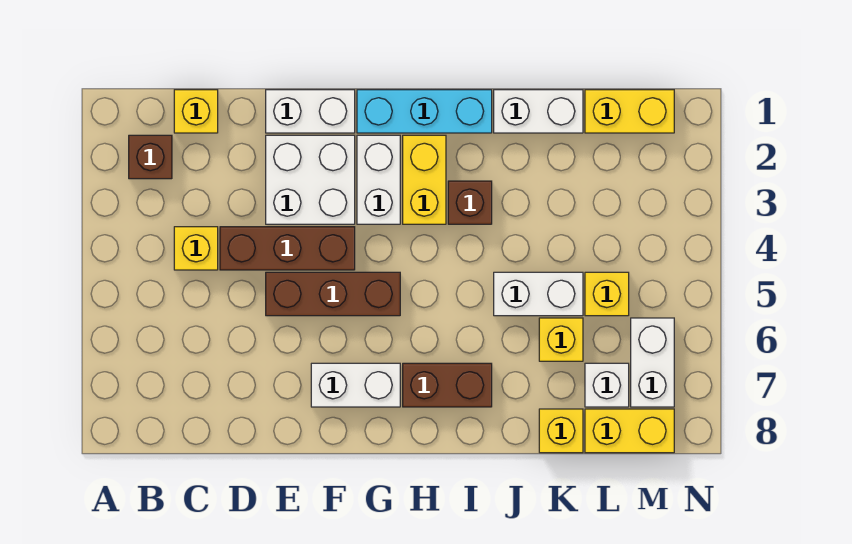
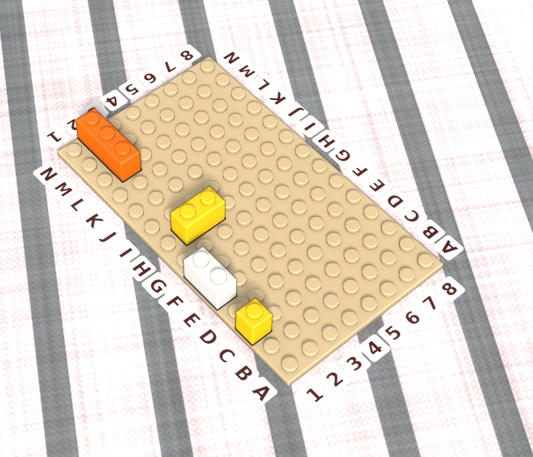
orange 1x3 brick [75,108,141,182] -> none
none -> brown 1x1 brick [129,135,172,179]
none -> yellow 1x1 brick [174,227,218,270]
none -> brown 1x3 brick [220,227,355,270]

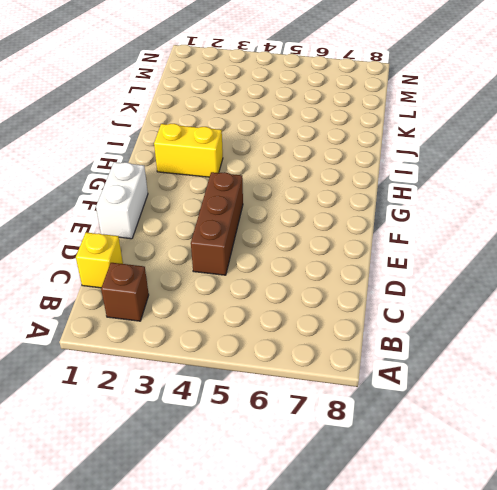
none -> yellow 1x1 brick [174,227,218,270]
none -> white 2x2 brick [266,135,355,224]
none -> brown 1x3 brick [266,272,400,316]

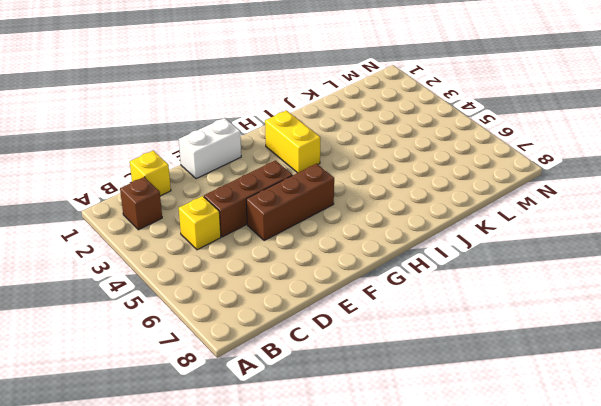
none -> white 2x2 brick [266,135,355,224]
none -> white 1x2 brick [311,363,400,407]
none -> cyan 1x3 brick [357,90,492,133]

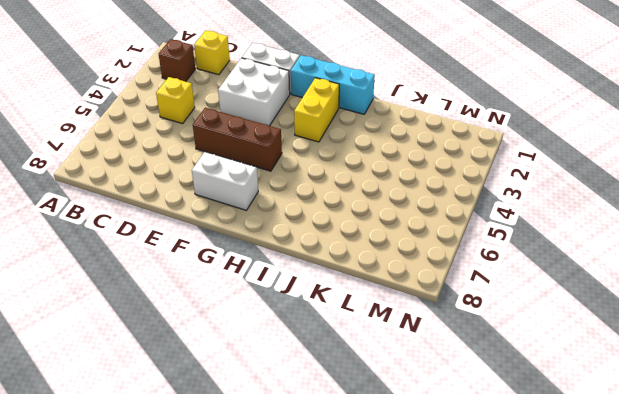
none -> brown 1x3 brick [220,227,355,270]
none -> white 1x2 brick [357,135,400,224]
none -> brown 1x2 brick [403,363,492,407]

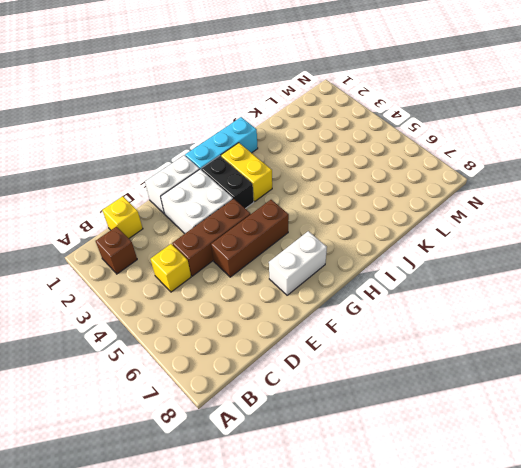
black 1x2 brick [201,156,254,209] -> white 1x2 brick [357,135,400,224]
none -> brown 1x2 brick [403,363,492,407]
none -> brown 1x1 brick [448,181,492,224]
none -> white 1x2 brick [494,90,583,133]

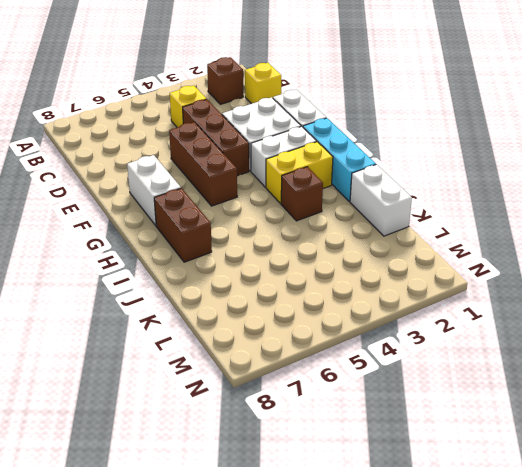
none -> white 1x2 brick [494,272,583,316]
none -> yellow 1x1 brick [539,318,583,361]
none -> yellow 1x1 brick [539,409,583,453]

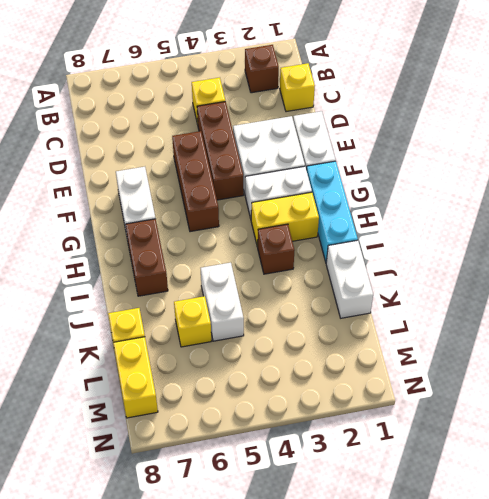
none -> yellow 1x2 brick [585,90,674,133]
none -> yellow 1x1 brick [585,272,629,316]
none -> white 1x1 brick [585,363,629,407]

